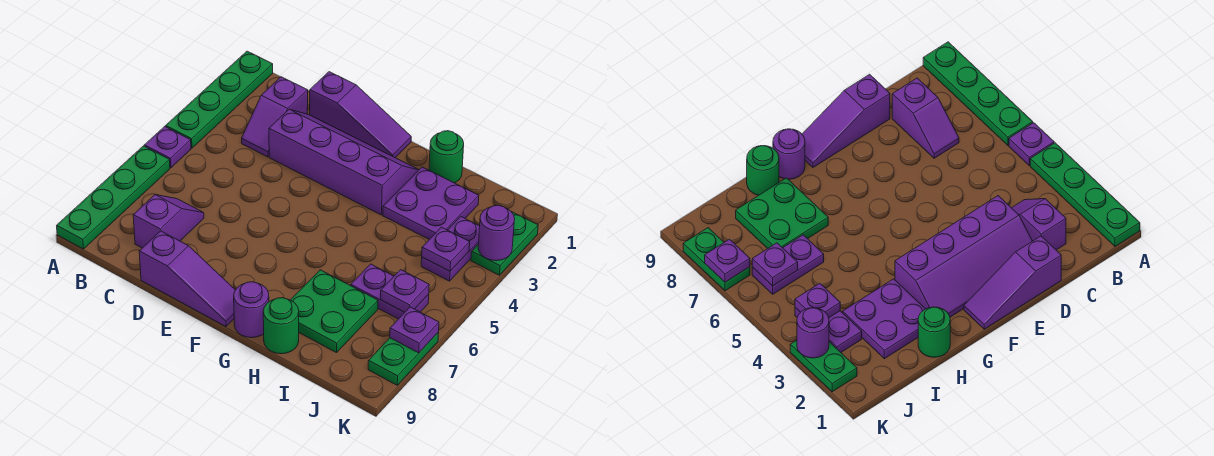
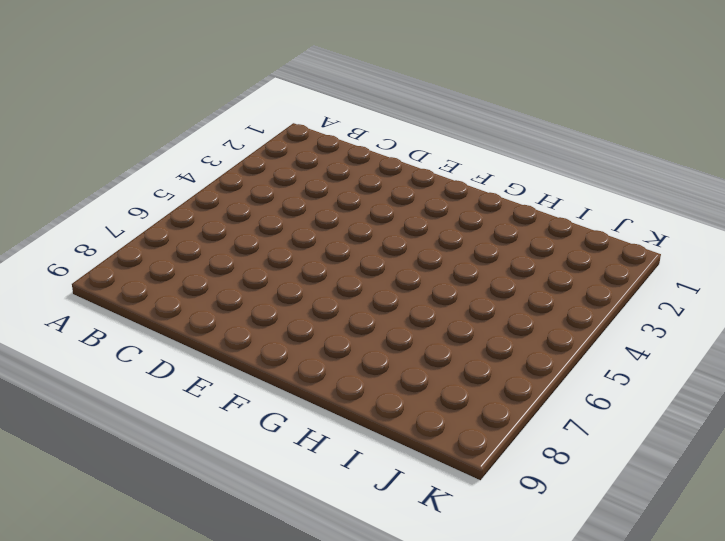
none -> green 1x4 plate [166,51,273,148]
none -> purple 1x1 plate [144,126,191,168]
none -> green 1x4 plate [57,146,170,249]

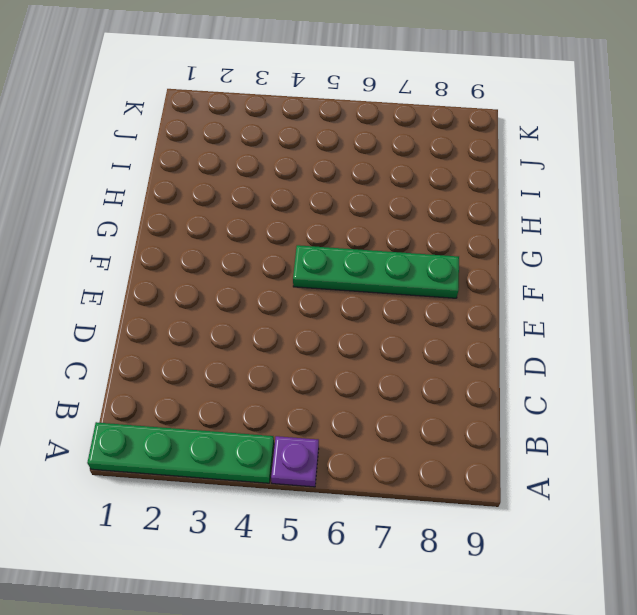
green 1x4 plate [293,245,459,298] -> green 1x4 plate moved to [57,146,170,249]
none -> purple 1x2 slope [242,77,308,157]
none -> purple 1x2 slope [133,195,204,248]
none -> purple 1x3 slope [310,72,411,158]

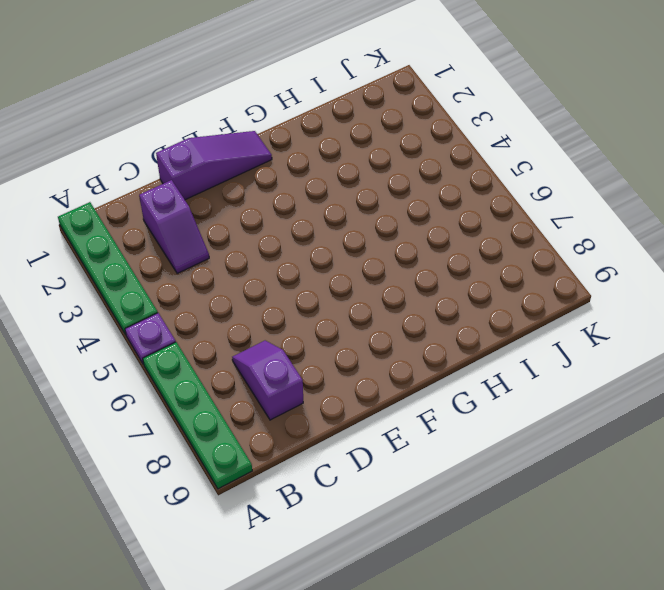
none -> purple 2x4 slope [269,109,419,215]
none -> purple 1x3 slope [139,231,235,327]
none -> purple 1x1 round brick [234,282,269,338]

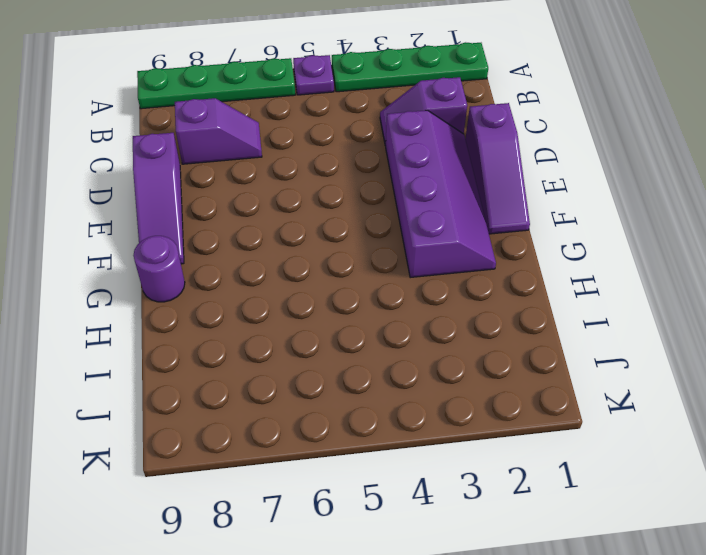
none -> green 1x1 round brick [429,131,464,183]
none -> purple 2x2 plate [383,167,479,239]
none -> green 2x2 plate [291,270,378,353]

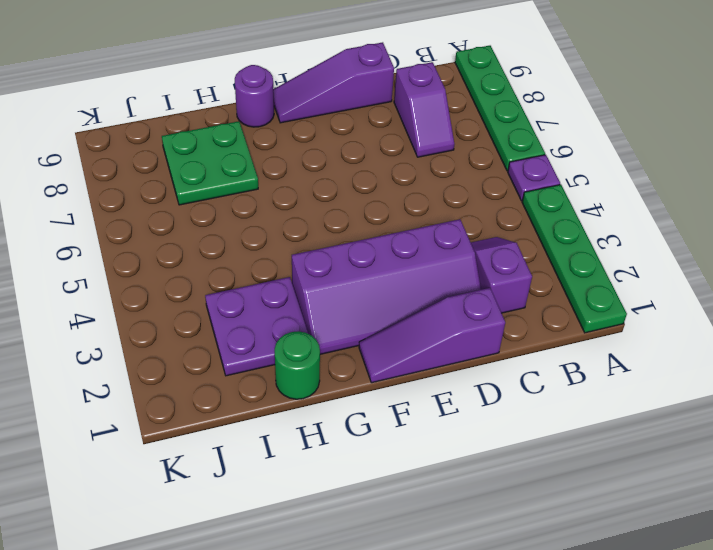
none -> green 1x1 round brick [263,298,299,354]
none -> purple 1x2 plate [351,264,429,319]
none -> purple 1x2 plate [421,217,480,281]

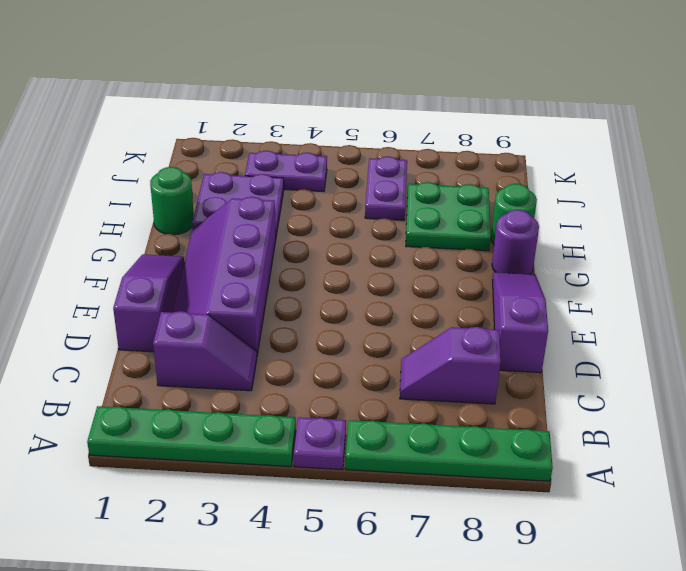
none -> green 1x2 plate [471,212,538,275]
none -> green 1x2 plate [368,332,439,385]
none -> purple 1x1 plate [422,227,470,271]

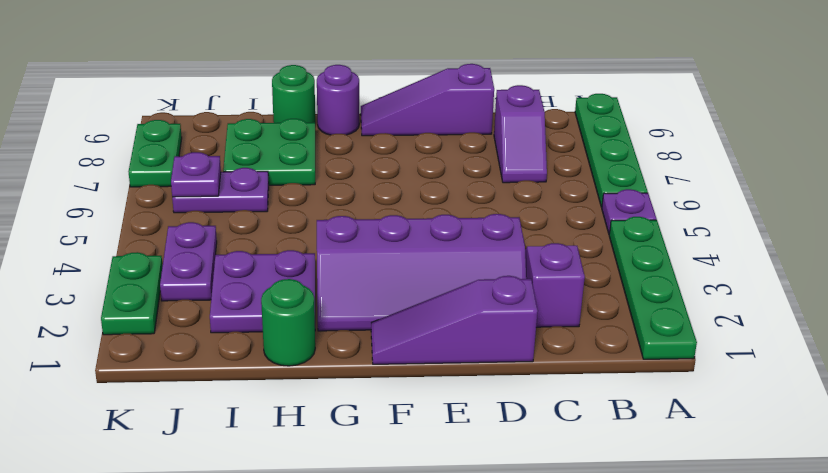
none -> purple 1x1 plate [422,227,470,271]
none -> purple 1x1 round brick [478,205,515,261]
none -> purple 1x1 plate [390,307,439,353]

